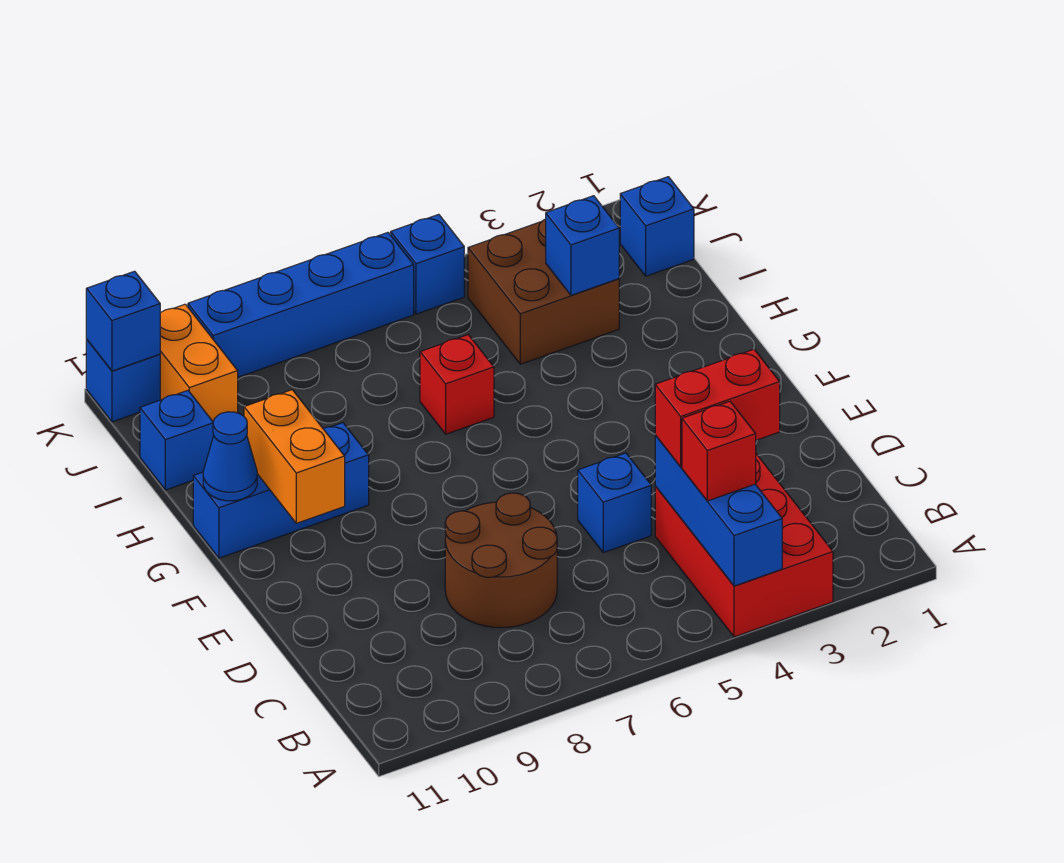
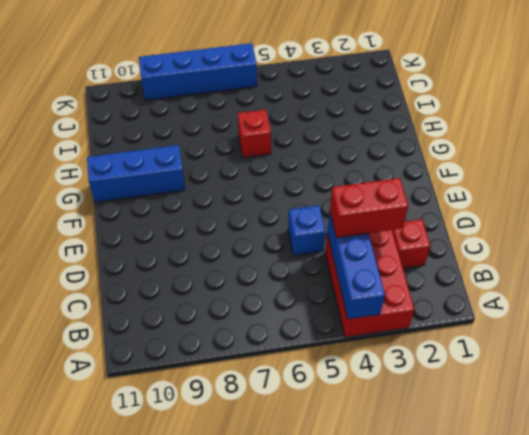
red 1x1 brick [392,219,430,268] -> red 1x1 brick moved to [682,401,756,501]
none -> brown 2x2 round brick [445,493,557,628]
none -> brown 2x2 brick [468,219,619,364]
none -> blue 1x1 brick [140,391,214,490]

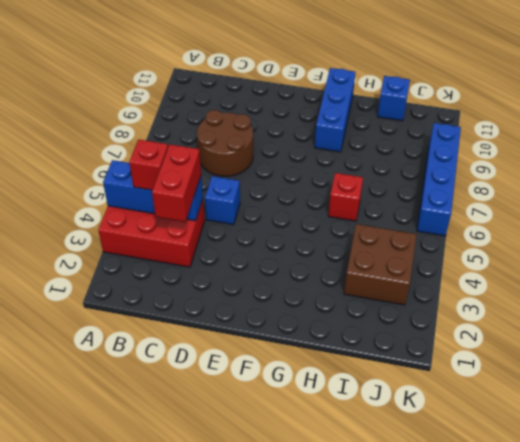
none -> blue 1x1 brick [620,177,694,276]
none -> orange 1x2 brick [160,304,238,422]
none -> blue 1x1 brick [391,214,464,314]

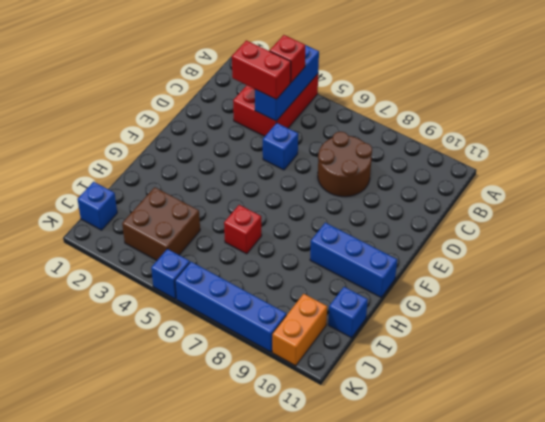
none -> blue 1x1 brick [86,340,160,422]
none -> orange 1x2 brick [244,390,345,523]
none -> blue 1x1 cone [203,412,257,501]

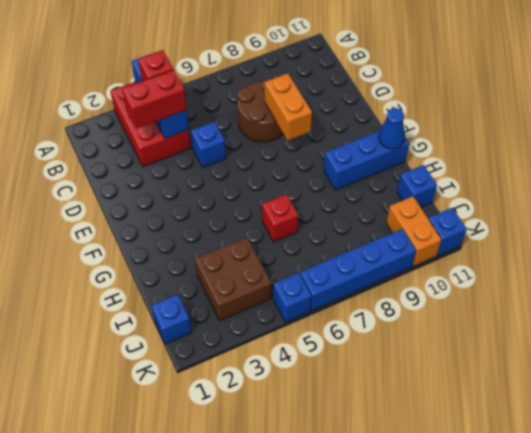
orange 1x2 brick [264,73,312,140] -> orange 1x2 brick moved to [244,390,345,523]
none -> blue 1x1 brick [546,196,619,295]
none -> blue 1x1 brick [86,271,160,371]

